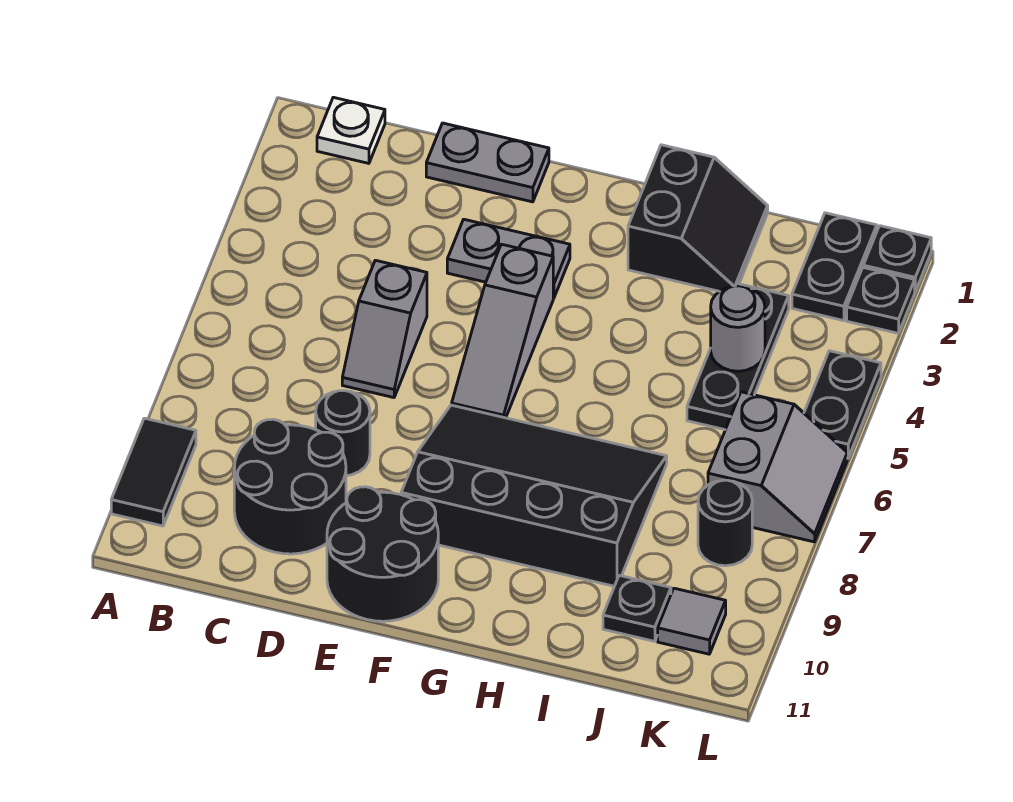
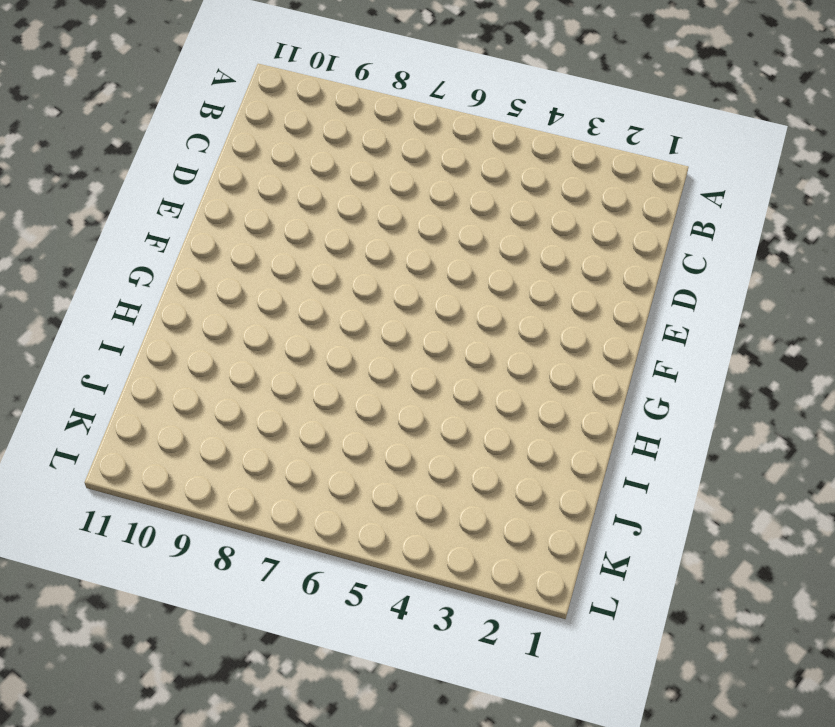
none -> black 1x2 tile [111,418,196,526]
none -> white 1x1 plate [317,97,385,163]
none -> black 2x2 round brick [234,419,346,554]

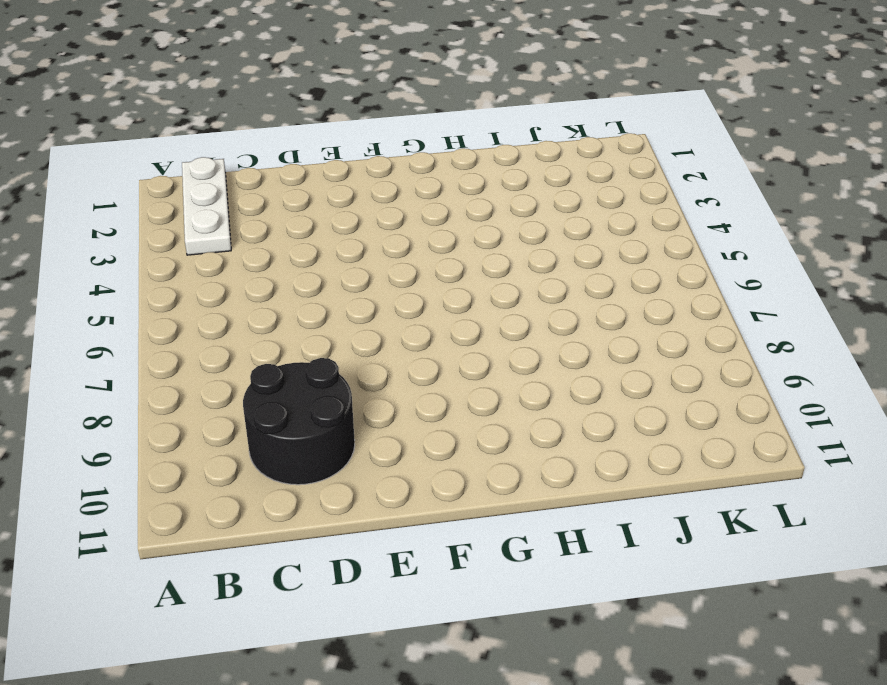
white 1x3 plate [182,157,231,255] -> white 1x1 plate [317,97,385,163]
none -> black 1x2 tile [111,418,196,526]
none -> grey 1x2 plate [426,123,549,202]
none -> grey 1x2 slope [342,260,427,398]

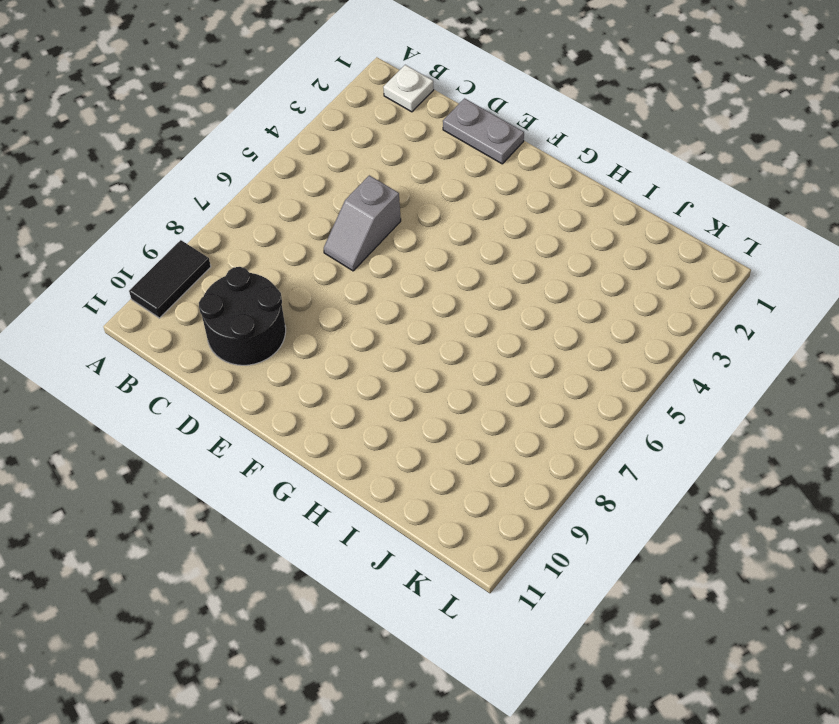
none -> black 1x1 round brick [316,391,370,476]
none -> grey 1x2 plate [447,219,570,298]
none -> black 2x2 round brick [327,487,438,621]

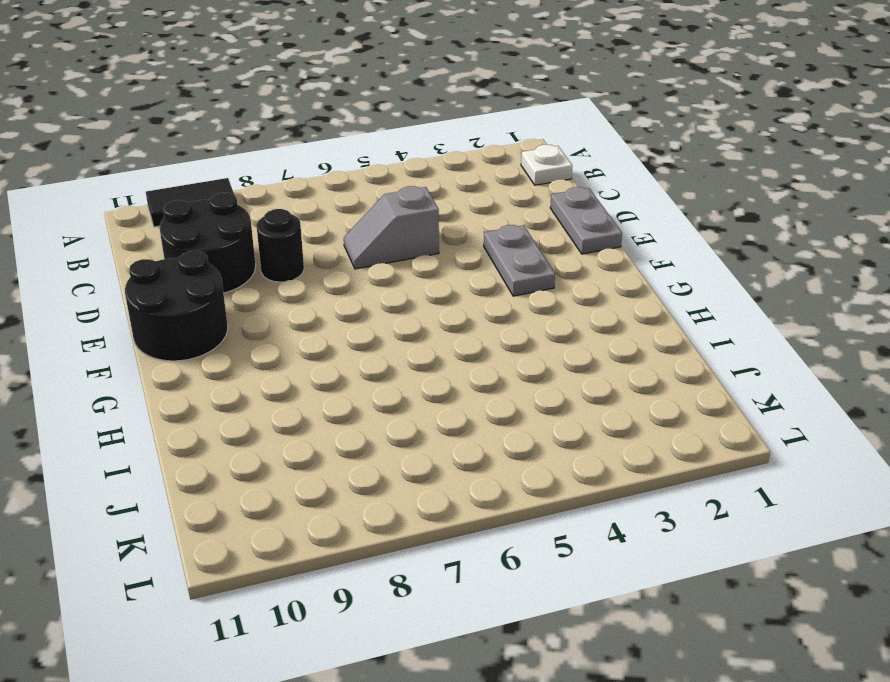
none -> grey 1x3 slope [452,244,553,418]
none -> black 3x4 slope [401,405,667,586]
none -> black 2x2 slope [628,145,768,291]

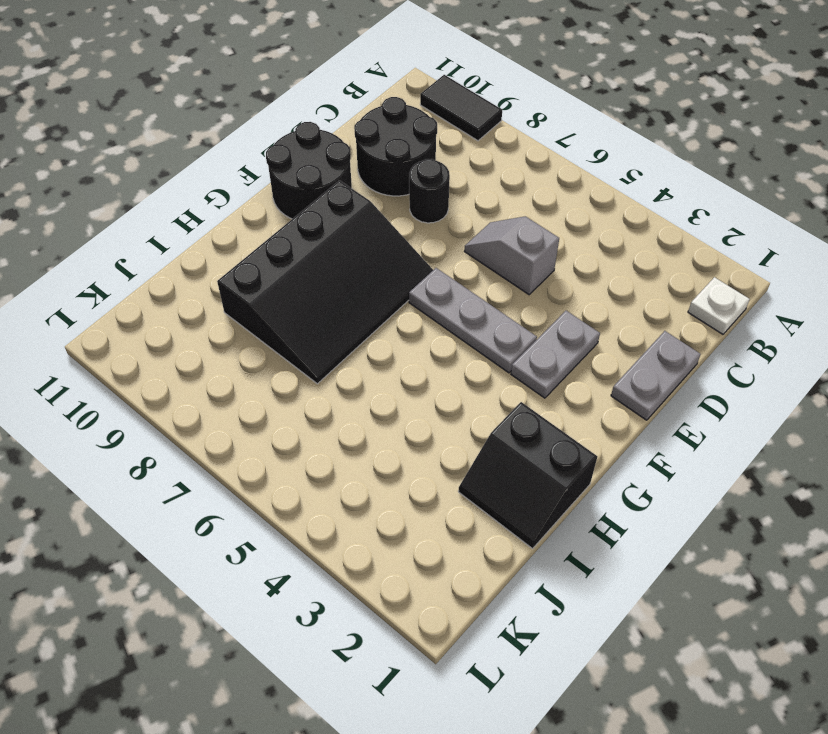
grey 1x3 plate [409,268,537,373] -> grey 1x3 slope [452,244,553,418]
none -> black 1x3 plate [687,283,789,430]
none -> black 1x1 plate [603,575,671,641]
none -> black 1x2 plate [792,213,877,321]

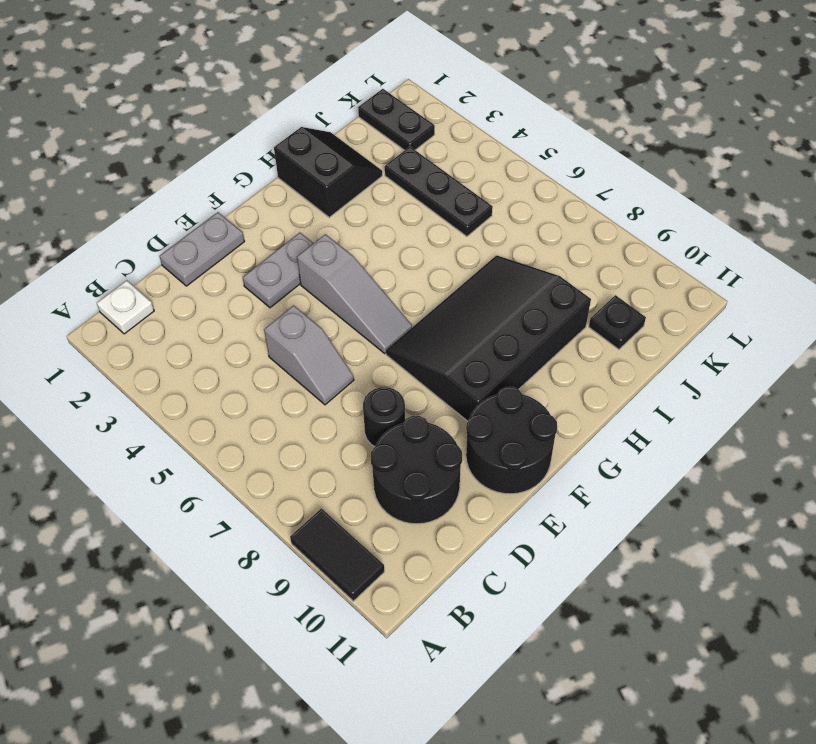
none -> grey 2x2 slope [708,392,847,542]
none -> black 1x1 round brick [698,480,752,566]
none -> grey 1x1 tile [658,588,726,654]

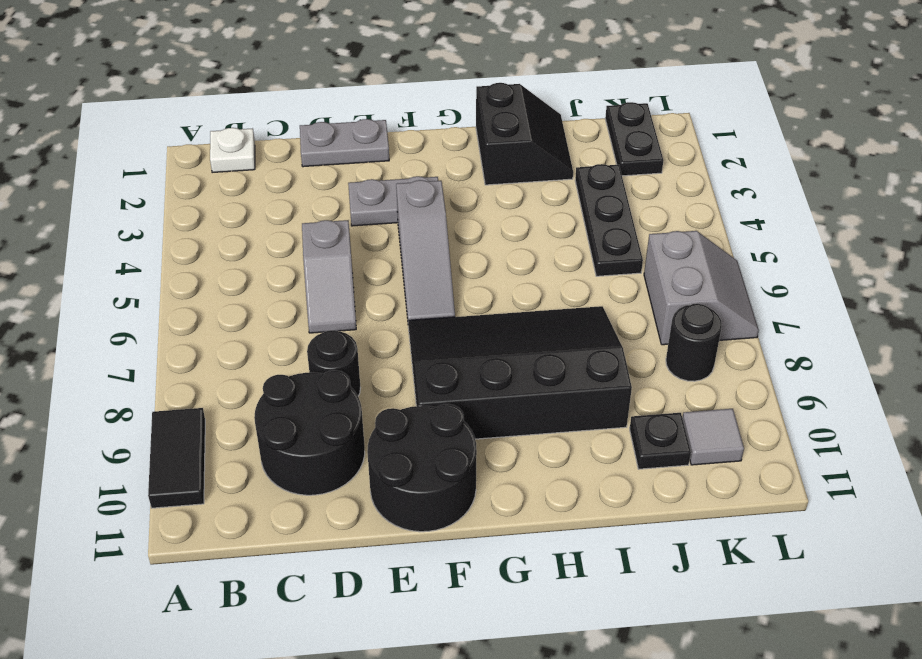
none -> black 1x1 plate [863,226,931,291]
none -> black 1x1 plate [847,267,915,333]
none -> black 1x2 plate [804,351,881,458]

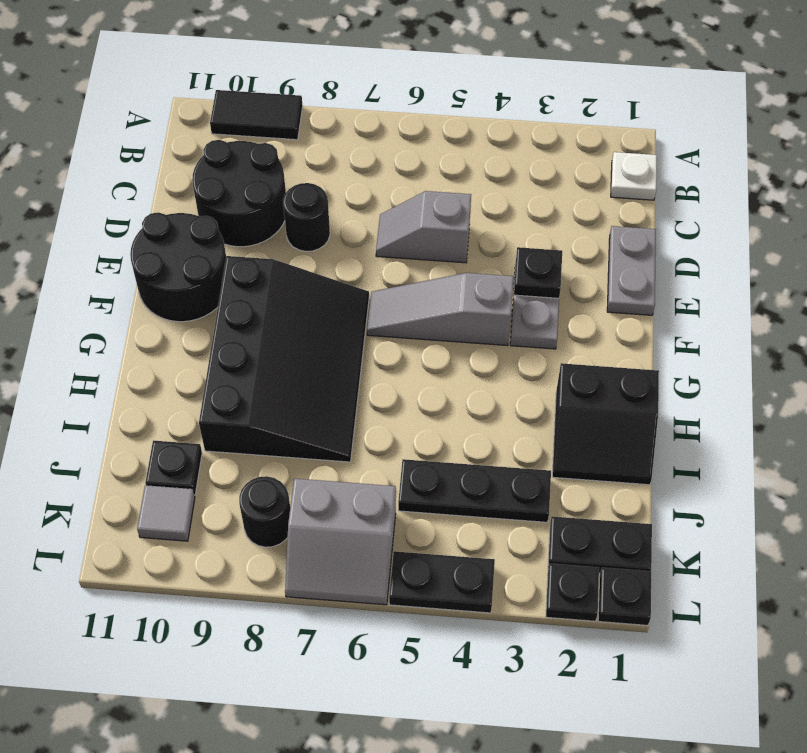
black 1x1 plate [514,247,562,298] -> none
none -> grey 1x1 round brick [711,286,765,371]

